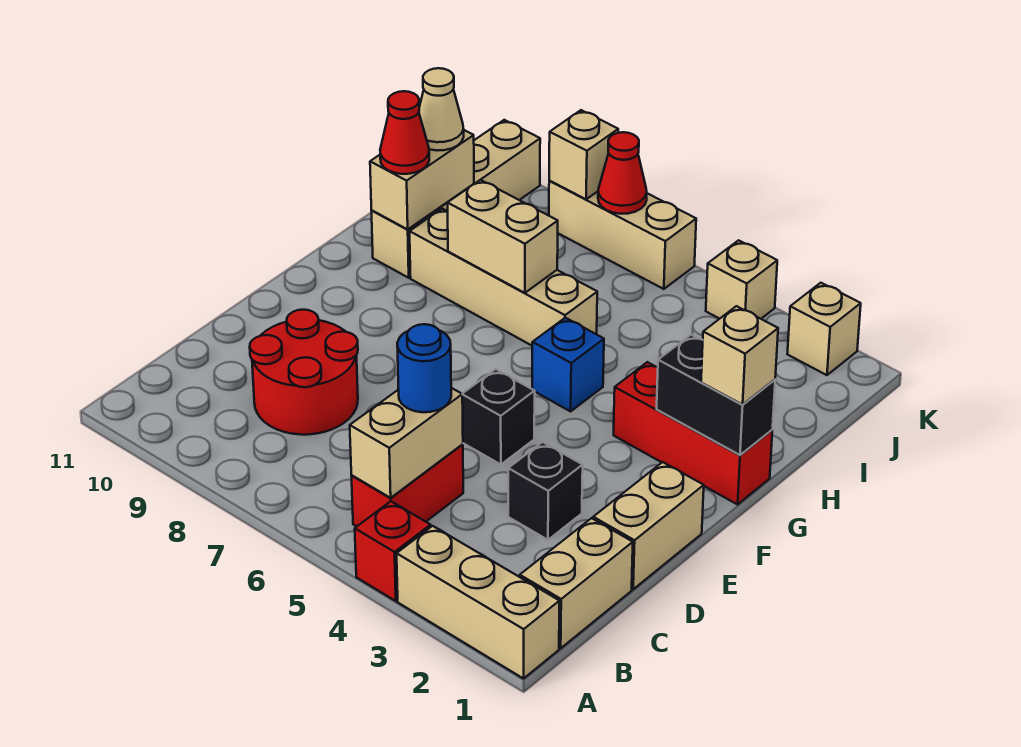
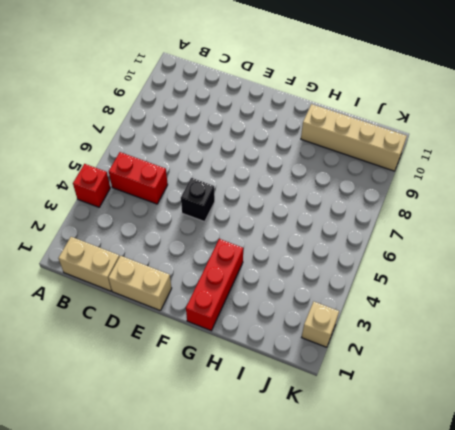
none -> tan 1x3 brick [397,526,559,679]
none -> red 2x2 round brick [250,310,358,435]
none -> black 1x1 brick [508,442,583,540]

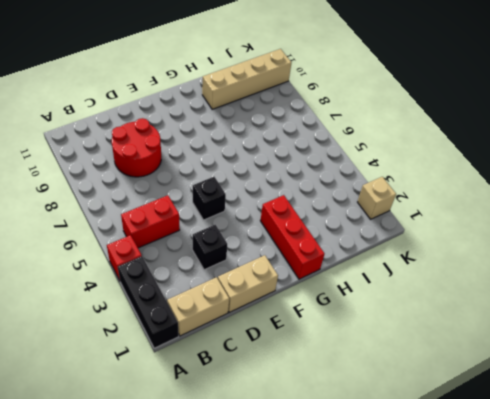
black 1x3 brick [118,256,179,348] -> tan 1x3 brick [397,526,559,679]
none -> blue 1x1 brick [532,318,604,411]
none -> tan 1x4 brick [410,209,597,346]
none -> tan 1x1 brick [706,240,777,319]

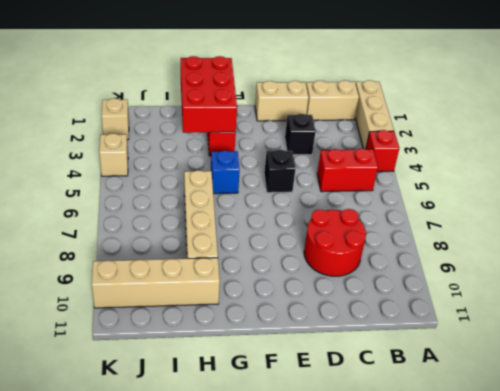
red 2x3 brick [181,56,237,133] -> black 1x2 brick [657,335,775,455]
none -> tan 1x3 brick [549,181,696,289]
none -> tan 1x2 brick [350,388,463,498]
none -> tan 1x2 brick [447,180,558,293]

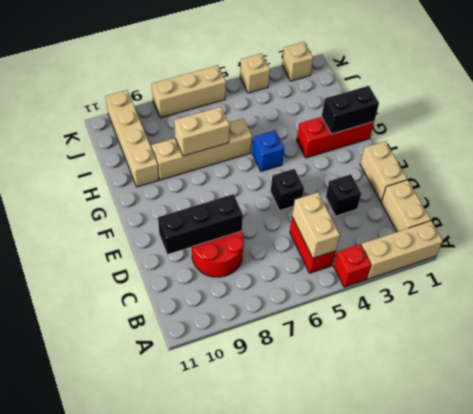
black 1x3 brick [158,194,243,254] -> none
none -> tan 1x2 brick [370,130,474,229]
none -> red 1x1 cone [598,132,647,214]
none -> tan 1x1 brick [549,110,618,199]

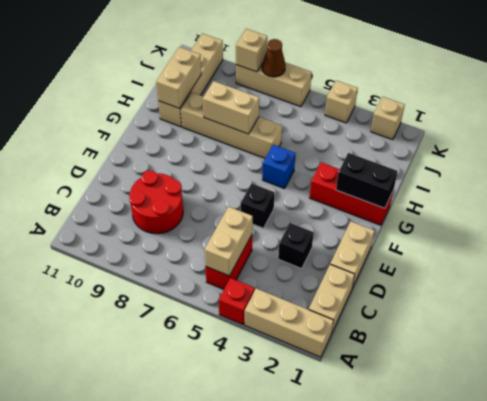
brown 1x1 cone [262,39,286,77] -> red 1x1 cone [598,132,647,214]
none -> blue 1x1 round brick [397,324,451,412]
none -> tan 1x1 brick [701,306,778,405]
none -> red 1x1 cone [380,91,429,174]

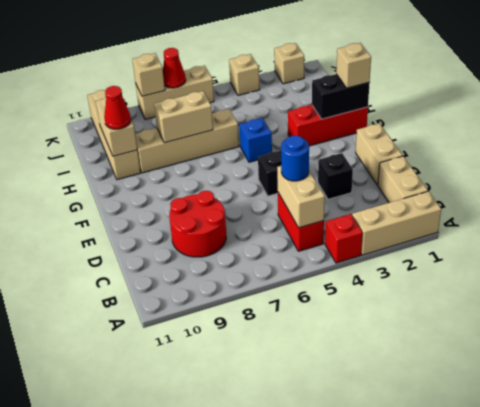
none -> tan 1x1 cone [419,68,464,151]

